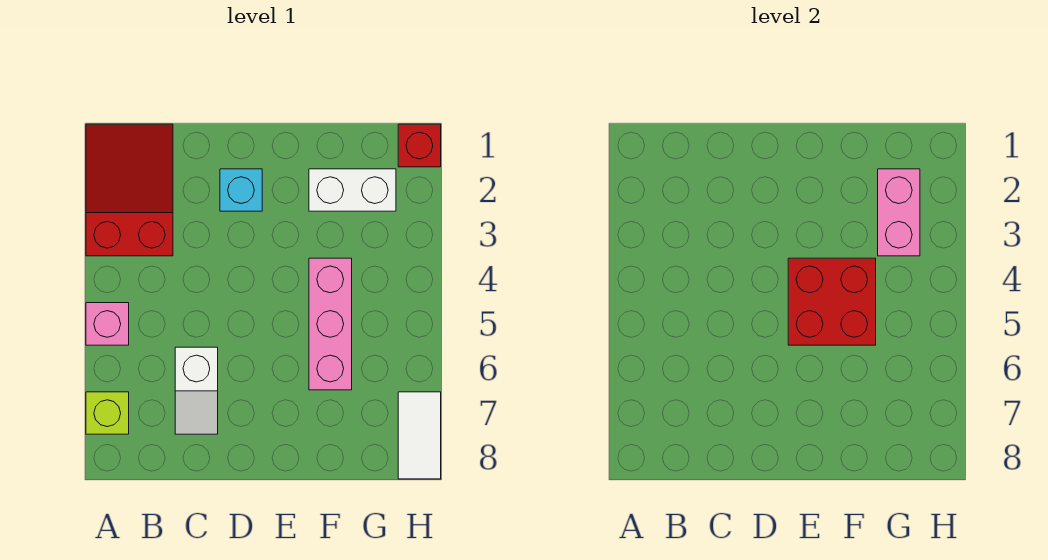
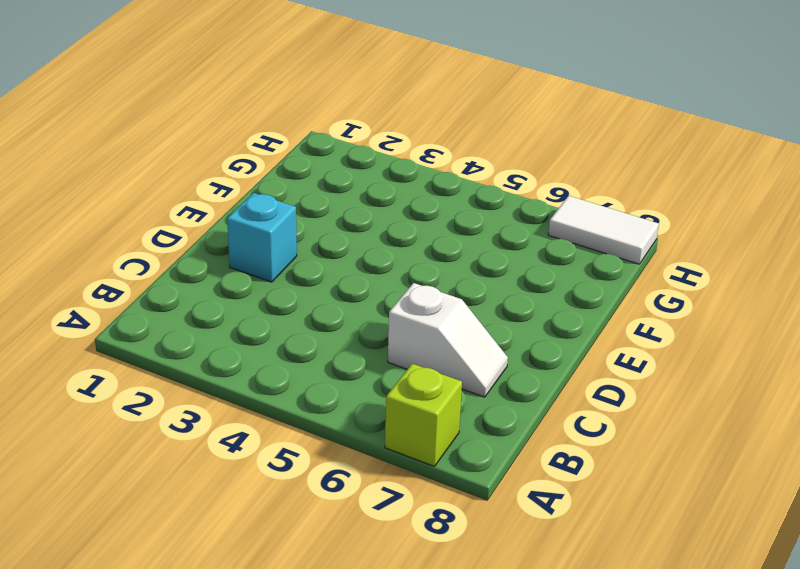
none -> red 2x3 slope [86,124,173,256]
none -> pink 1x1 brick [86,303,129,345]

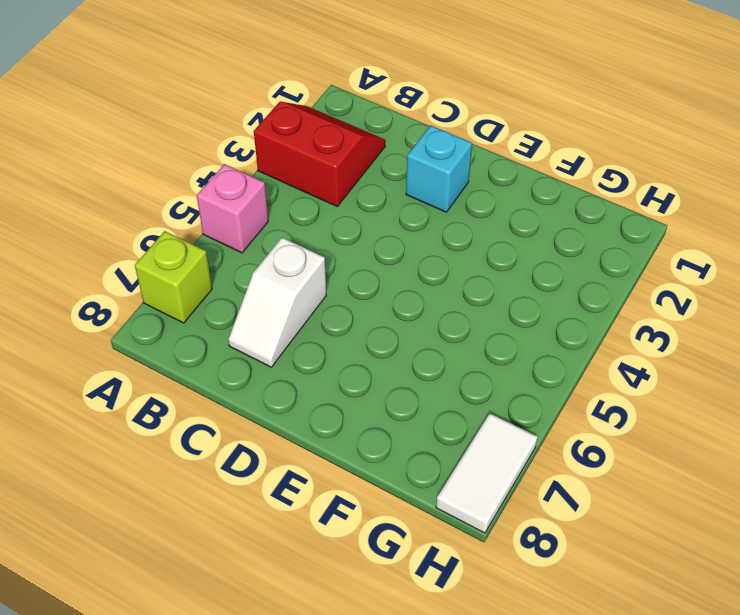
red 2x2 slope [254,102,385,206] -> red 2x3 slope [86,124,173,256]
none -> white 1x2 brick [309,169,396,211]
none -> pink 1x3 brick [309,258,352,390]

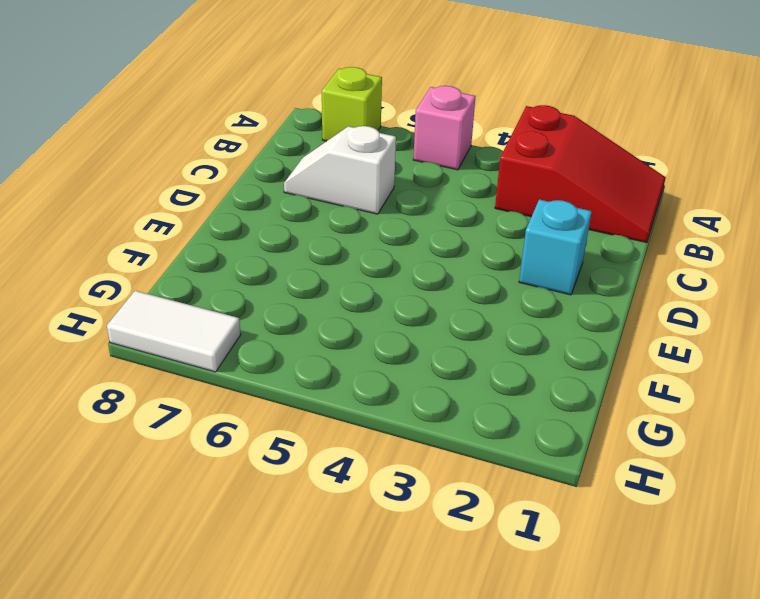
none -> white 1x2 brick [309,169,396,211]
none -> pink 1x3 brick [309,258,352,390]

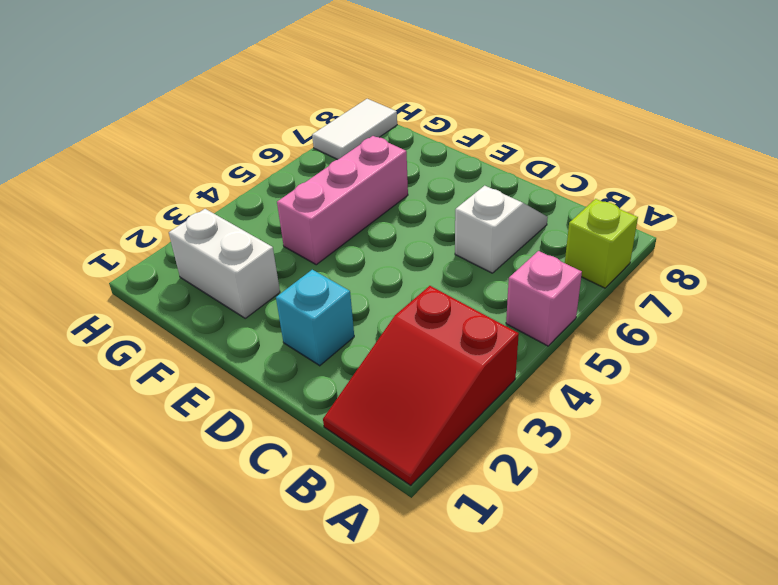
none -> red 1x1 brick [398,124,441,167]
none -> red 2x2 brick [788,258,876,345]

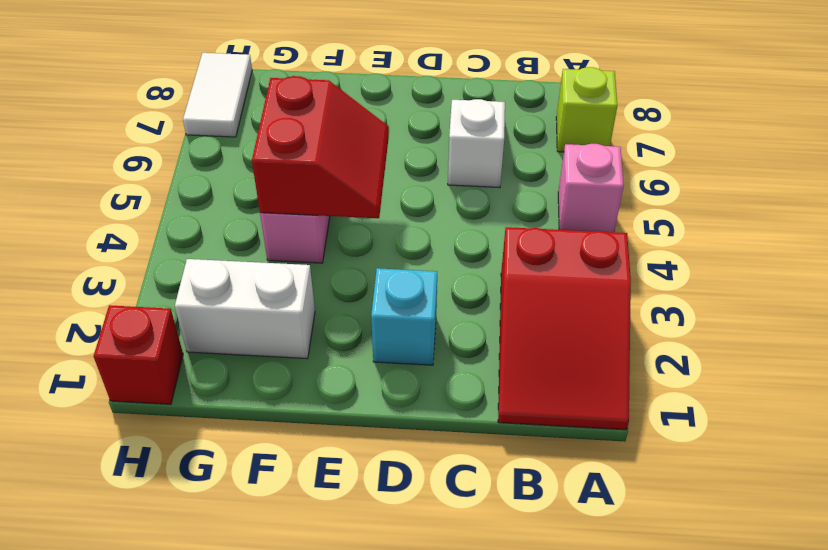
red 2x2 slope [252,76,389,218] -> red 2x2 brick [788,258,876,345]
none -> pink 1x2 brick [878,169,920,256]

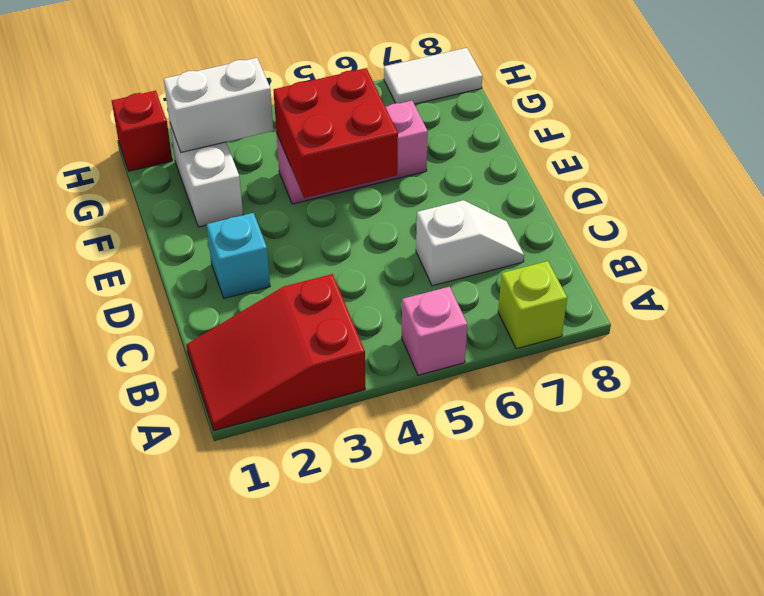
white 1x2 brick [164,58,273,152] -> pink 1x2 brick [878,169,920,256]

